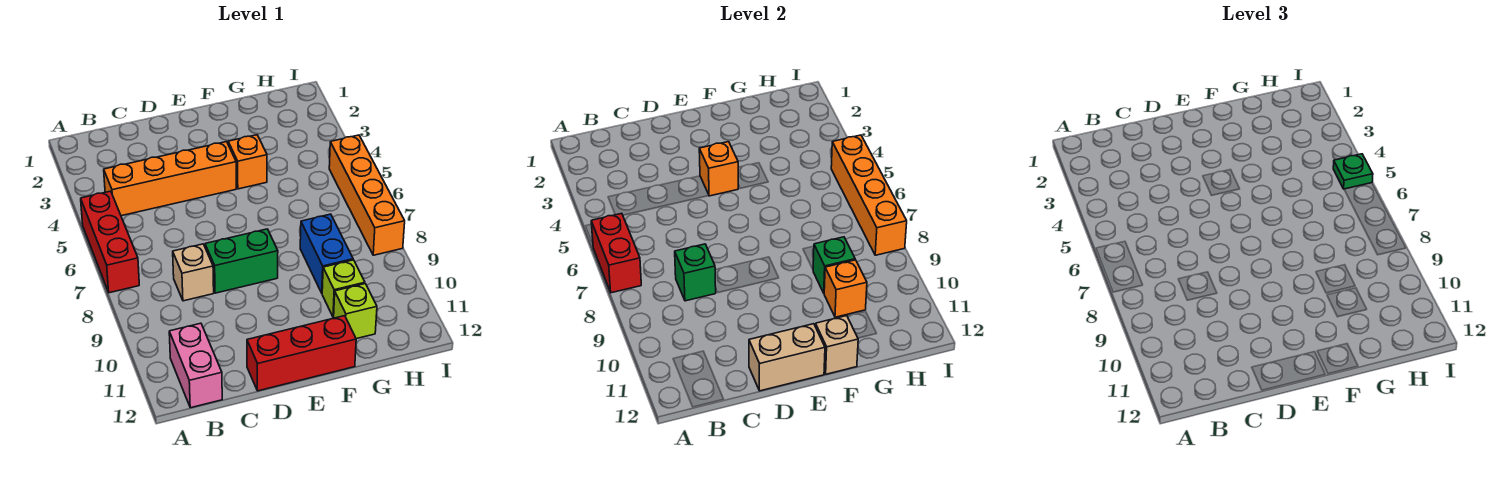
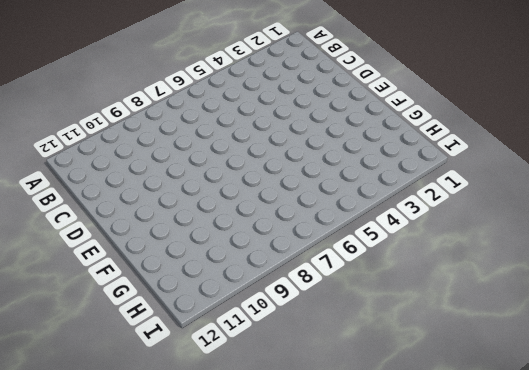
none -> red 1x3 brick [81,191,139,293]
none -> orange 1x4 brick [104,142,236,216]
none -> pink 1x2 brick [169,323,222,408]

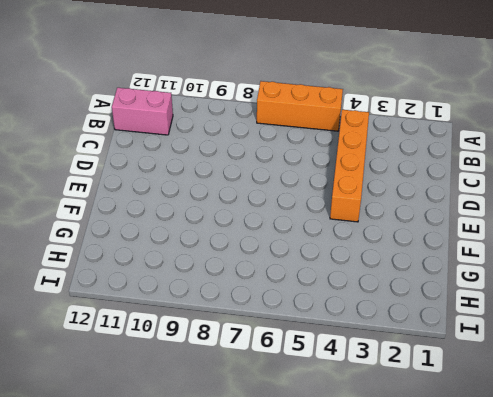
orange 1x3 brick [257,81,343,131] -> red 1x3 brick [81,191,139,293]
none -> tan 1x1 brick [173,244,214,301]
none -> green 1x2 brick [205,229,278,293]
none -> red 1x3 brick [247,316,356,391]

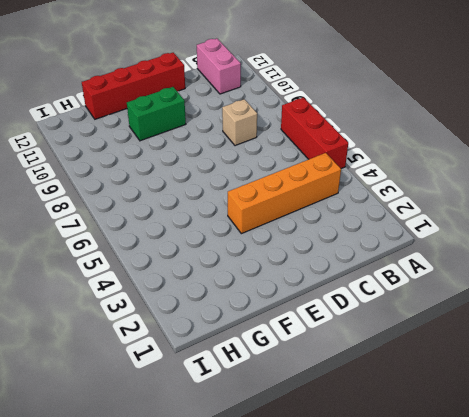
red 1x4 brick [82,53,185,119] -> red 1x3 brick [247,316,356,391]
green 1x2 brick [127,87,186,141] -> green 1x2 brick moved to [205,229,278,293]
none -> orange 1x1 brick [228,135,267,189]
none -> blue 1x2 brick [300,214,353,293]
none -> lime 1x1 brick [322,260,365,317]

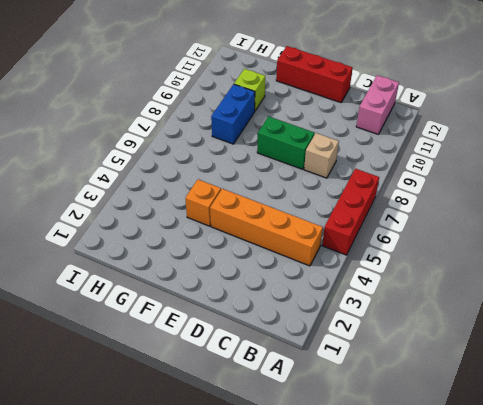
none -> lime 1x1 brick [334,284,377,339]
none -> orange 1x4 brick [329,135,405,255]
none -> red 1x2 brick [591,213,641,293]

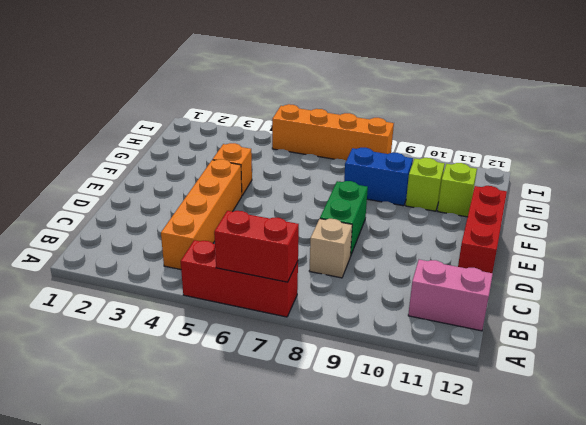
none -> green 1x1 brick [675,244,716,301]
none -> tan 1x2 brick [749,324,825,391]
none -> orange 1x1 brick [699,142,738,196]

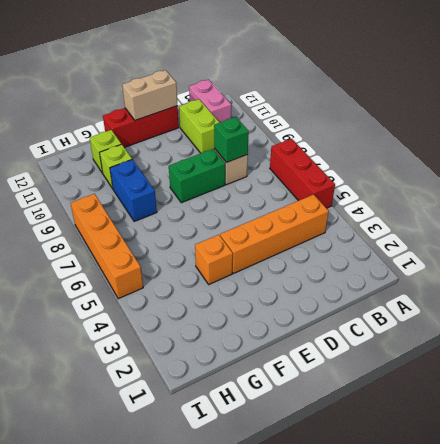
lime 1x2 brick [179,99,220,153] -> none
none -> red 1x2 brick [591,213,641,293]
none -> orange 1x1 brick [699,142,738,196]
none -> tan 1x1 brick [815,316,858,374]

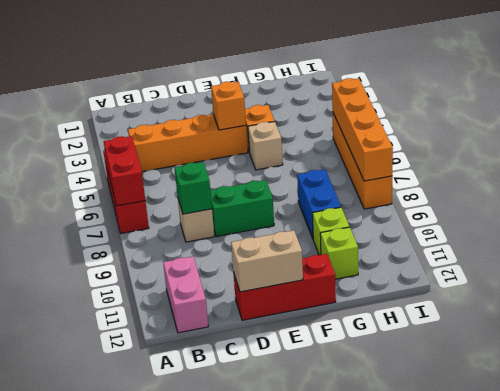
tan 1x1 brick [248,122,283,170] -> tan 1x1 brick moved to [815,316,858,374]
none -> green 1x1 brick [813,237,855,293]
none -> orange 1x1 brick [824,260,867,317]
none -> green 1x1 plate [1333,154,1373,189]

